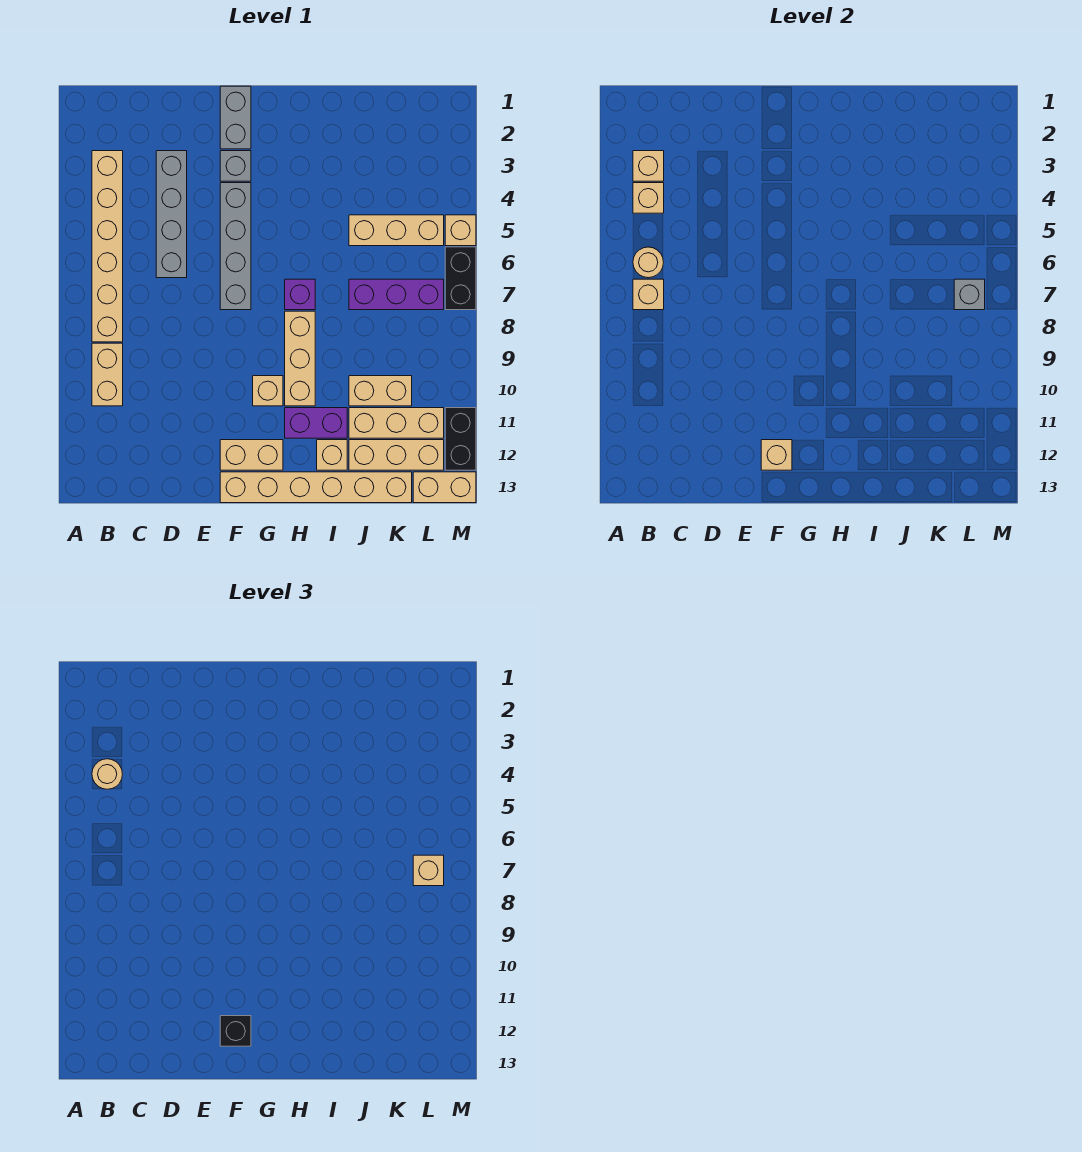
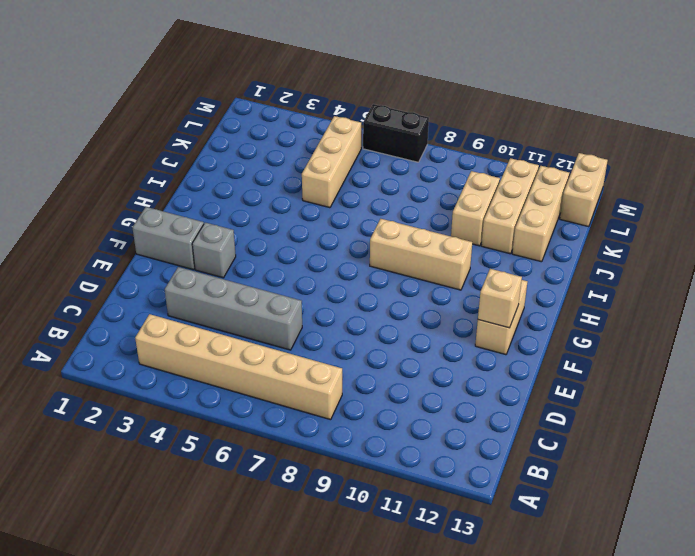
none -> tan 1x2 brick [92,343,123,406]
none -> grey 1x4 brick [220,183,251,310]
none -> tan 1x6 brick [220,472,412,503]
none -> tan 1x1 brick [253,376,283,406]

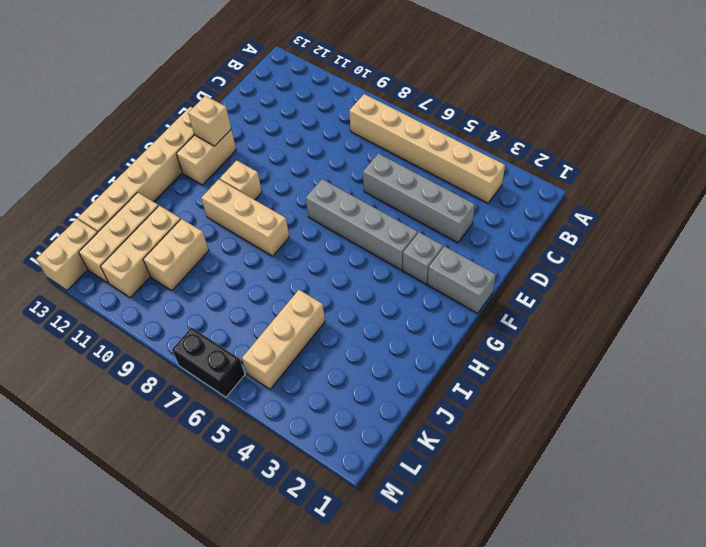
none -> tan 1x2 brick [92,343,123,406]
none -> purple 1x1 brick [285,279,315,310]
none -> purple 1x2 brick [285,408,347,438]
none -> tan 1x1 brick [317,440,347,470]

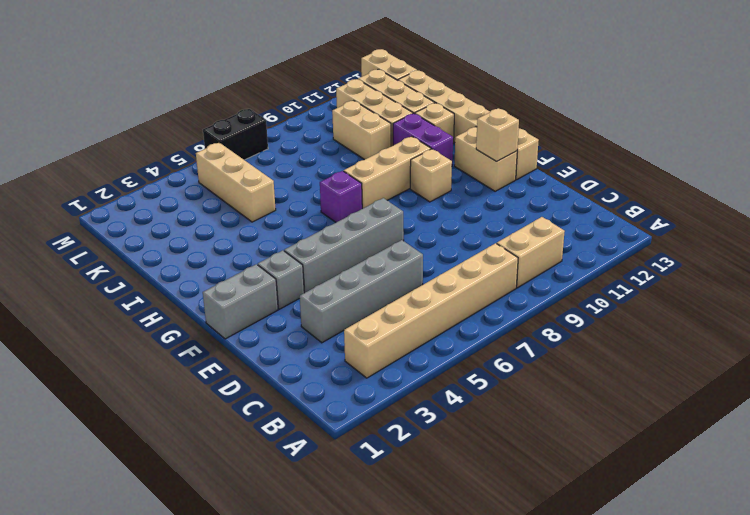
none -> purple 1x3 brick [349,279,444,310]
none -> tan 1x1 brick [445,215,476,246]
none -> black 1x2 brick [445,408,476,470]
none -> tan 1x1 brick [633,151,664,181]

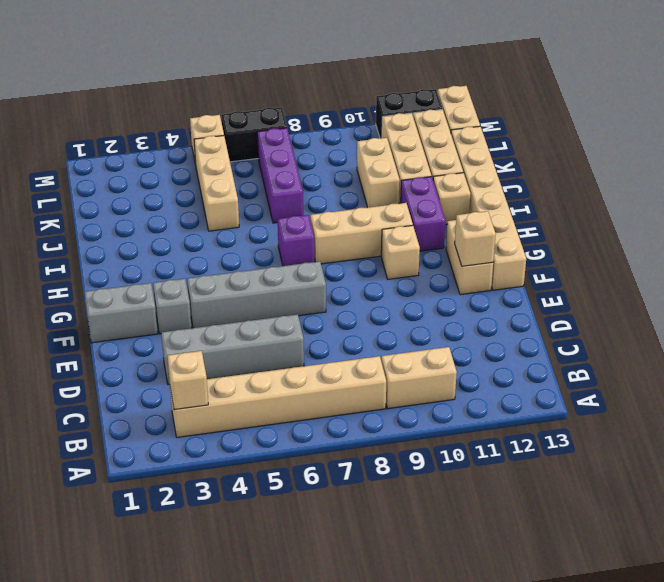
none -> tan 1x1 brick [633,183,664,213]
none -> tan 1x1 round brick [633,247,664,278]
none -> tan 1x1 brick [633,279,664,310]
none -> grey 1x1 brick [954,279,985,310]

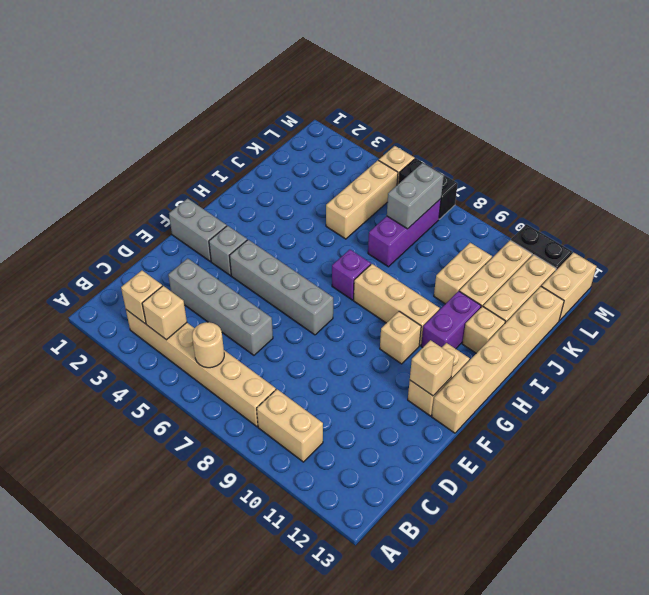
grey 1x2 brick [387,163,444,229] -> grey 1x1 brick [954,279,985,310]
none -> tan 1x1 brick [633,279,664,310]
none -> tan 1x1 round brick [92,759,122,789]
none -> black 1x1 brick [220,1016,251,1046]
none -> tan 1x1 brick [413,855,444,886]

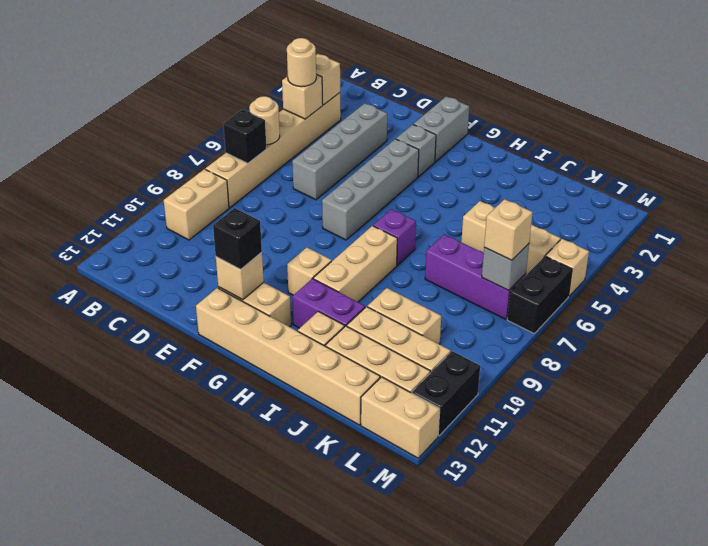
black 1x1 brick [223,110,266,163] -> tan 1x1 brick [633,279,664,310]

